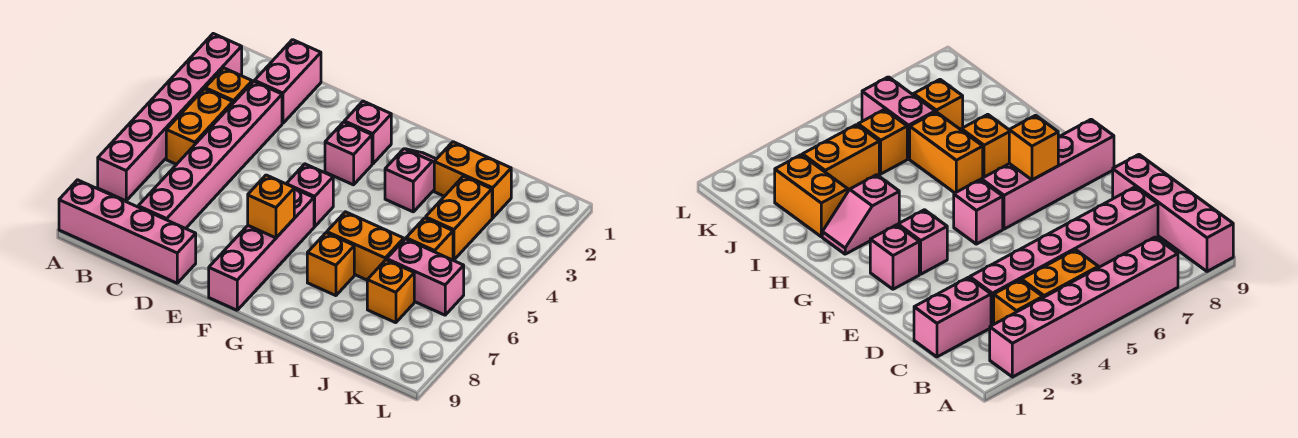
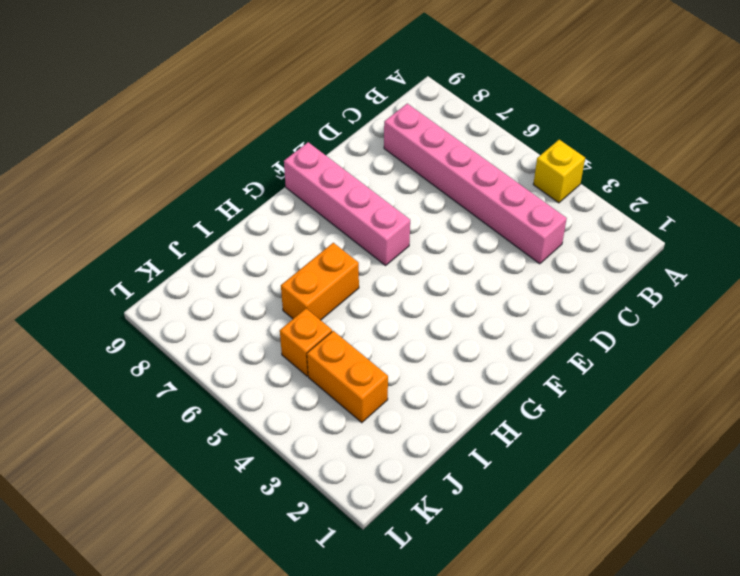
yellow 1x1 brick [533,140,585,203] -> pink 1x6 brick [98,34,242,201]
none -> pink 1x4 brick [59,180,196,283]
none -> orange 1x1 brick [205,68,252,103]
none -> orange 1x2 brick [166,89,233,164]

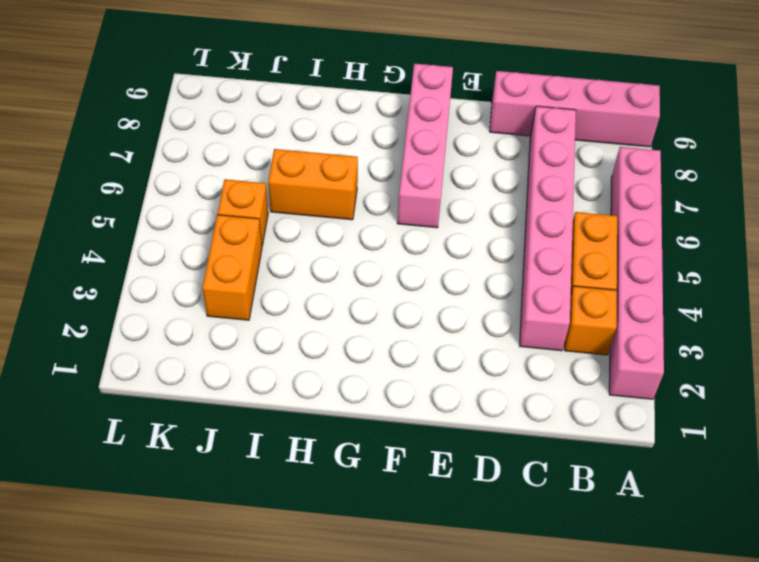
none -> pink 1x2 brick [255,40,321,123]
none -> pink 1x1 brick [344,101,391,164]
none -> pink 1x1 brick [325,122,372,185]

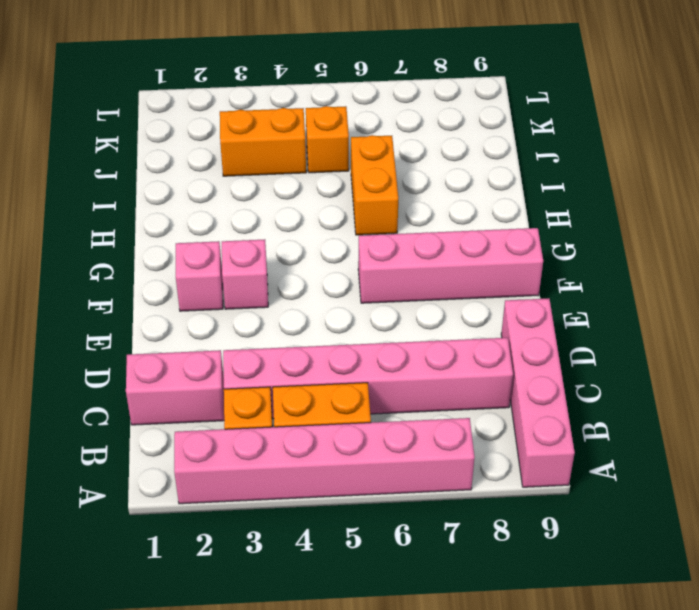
none -> pink 1x1 brick [286,164,333,227]
none -> pink 1x2 slope [385,149,436,212]
none -> orange 1x1 brick [307,233,354,296]

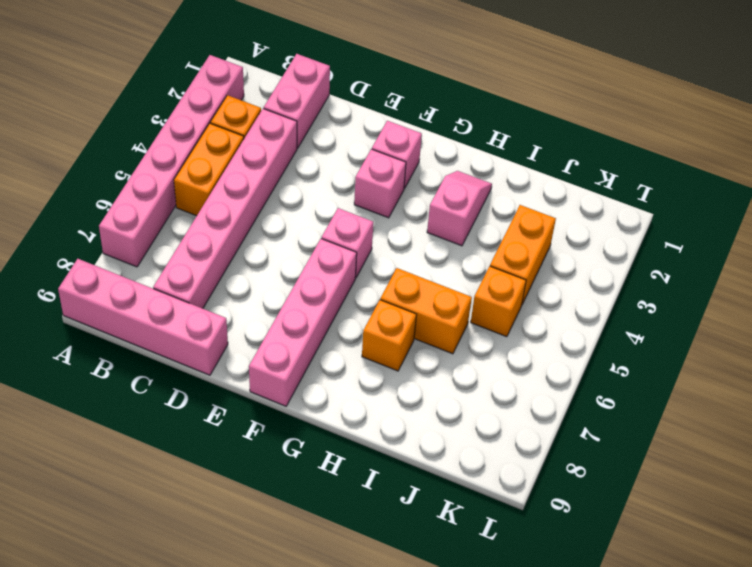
none -> orange 1x2 brick [434,142,511,218]
none -> pink 1x2 brick [387,239,464,315]
none -> orange 1x1 brick [367,260,414,323]

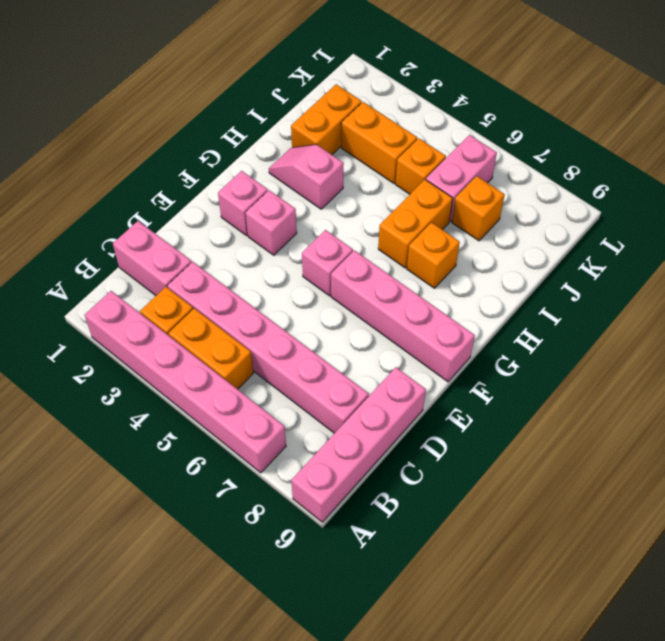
none -> orange 1x1 brick [248,175,294,238]

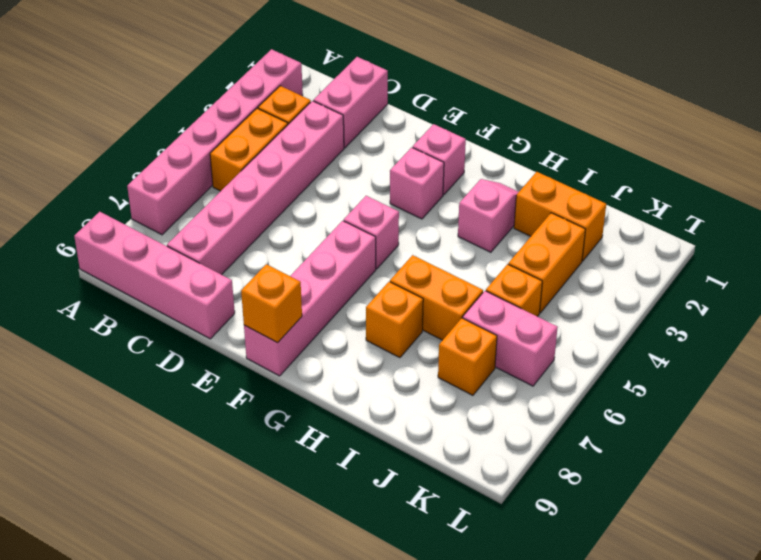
orange 1x1 brick [241,264,302,343] -> orange 1x1 brick moved to [248,175,294,238]

